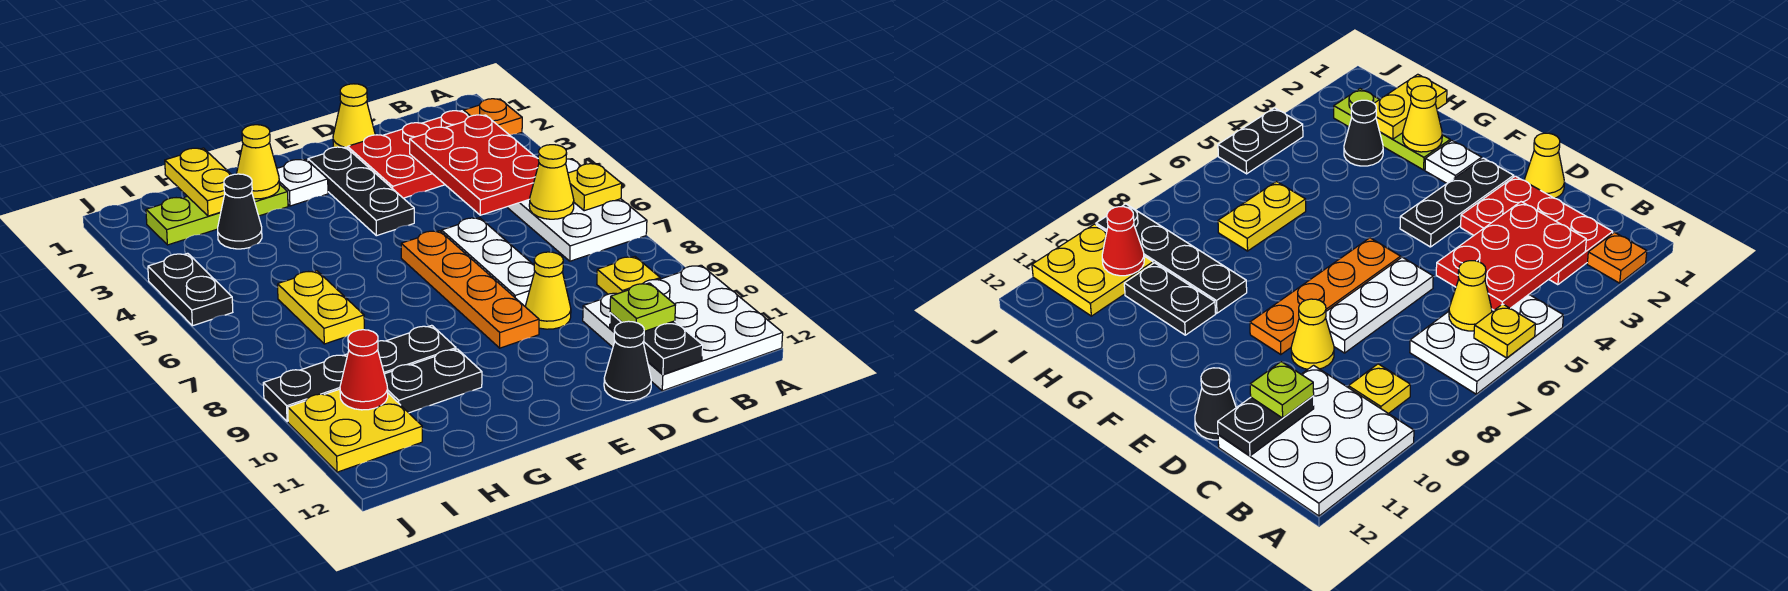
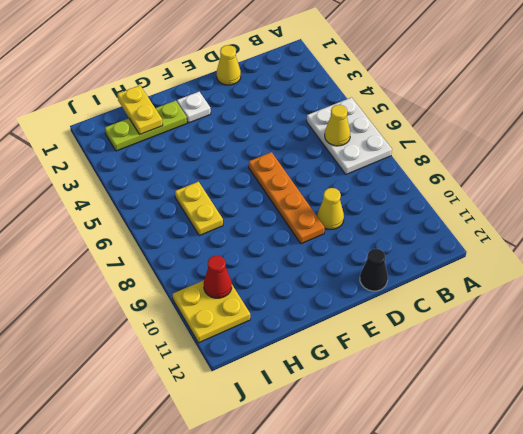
none -> orange 1x1 plate [464,99,522,135]
none -> white 3x3 plate [583,265,783,391]
none -> red 2x3 plate [348,111,469,198]

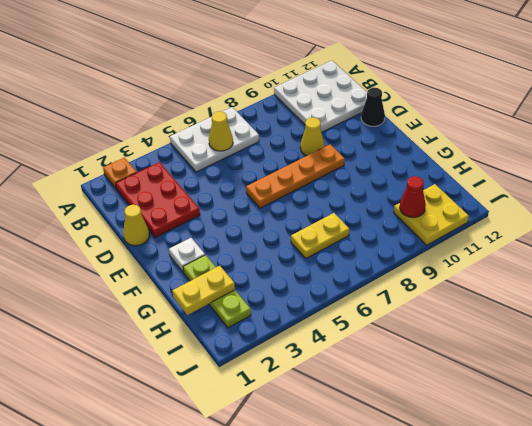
none -> yellow 1x1 plate [597,257,660,294]
none -> white 1x3 plate [442,218,535,306]
none -> black 1x3 plate [308,147,414,236]

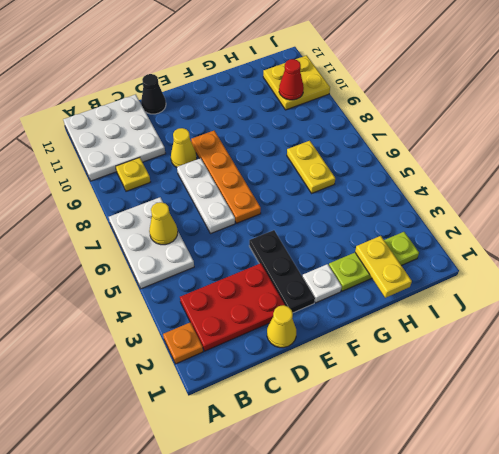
none -> black 1x4 plate [263,325,456,422]
none -> black 1x2 plate [384,349,482,413]
none -> black 1x1 cone [218,174,262,249]

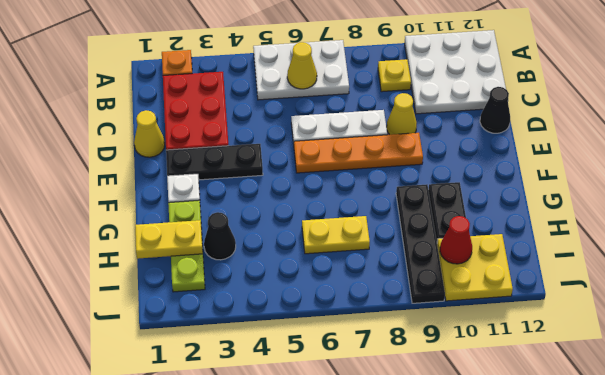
none -> black 1x2 plate [148,253,233,326]
none -> yellow 1x1 plate [568,164,622,211]
none -> red 2x3 plate [410,115,539,215]

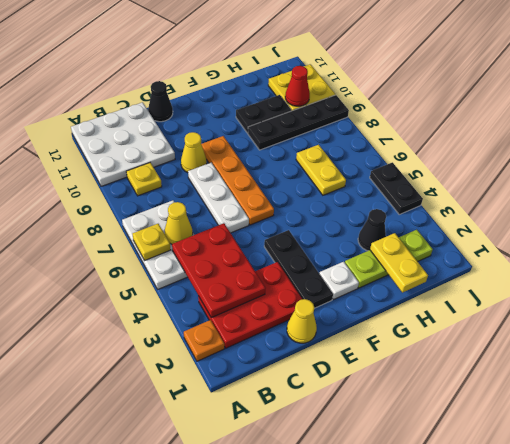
none -> black 1x2 plate [610,312,703,374]
none -> yellow 1x1 cone [237,125,279,199]
none -> lime 1x1 plate [610,283,675,331]

